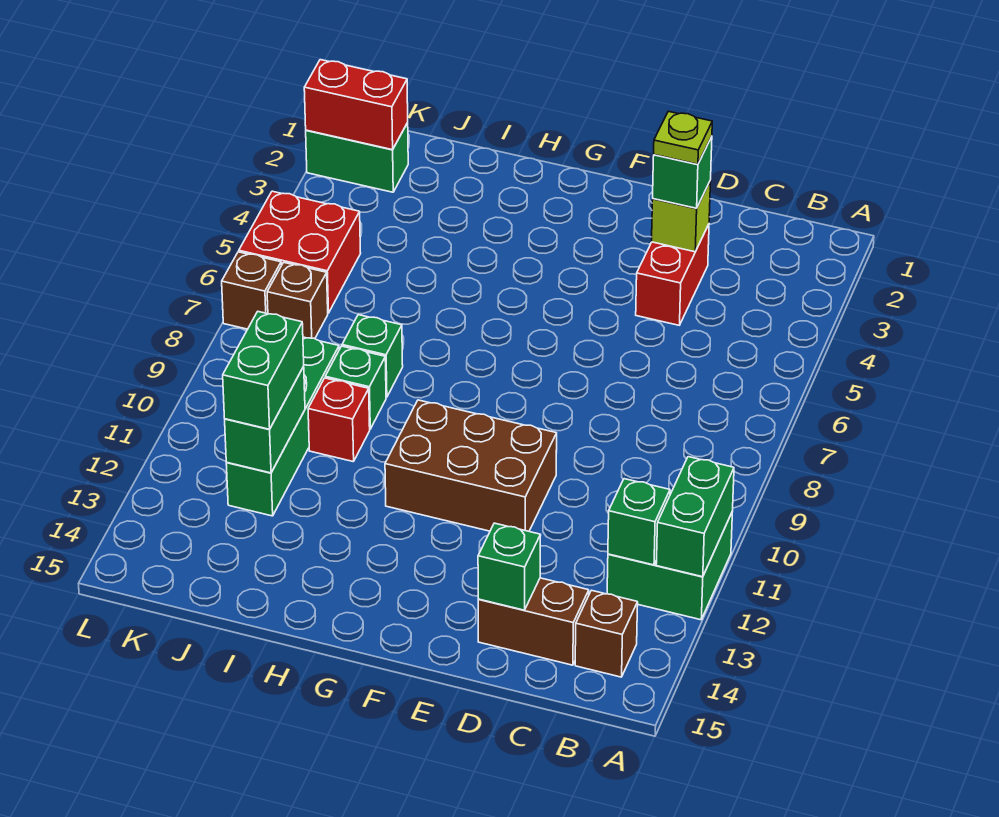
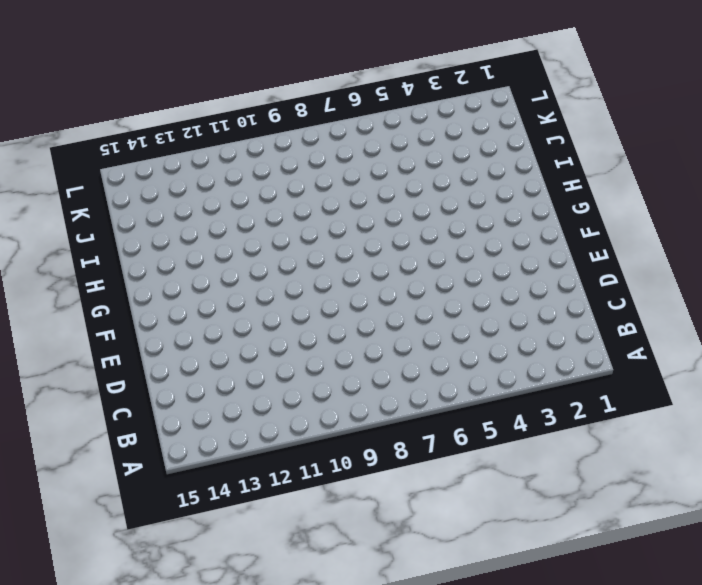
none -> green 2x2 brick [607,511,733,620]
none -> brown 1x1 brick [575,590,638,677]
none -> brown 1x2 brick [478,578,589,665]

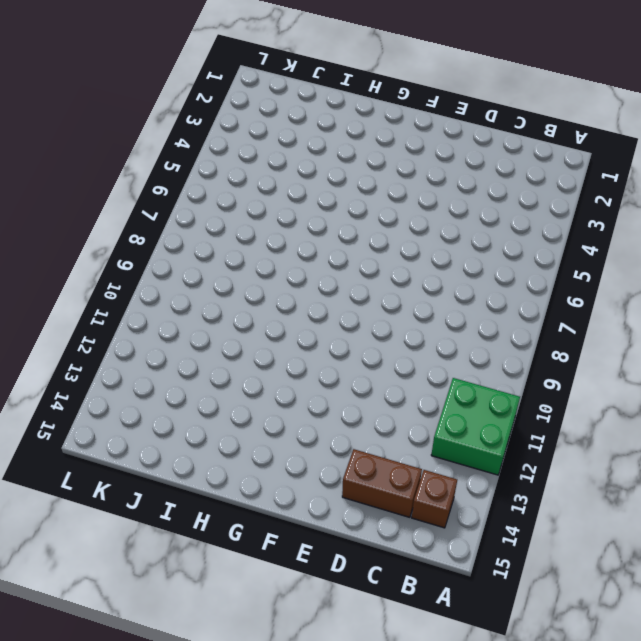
none -> red 1x2 brick [636,224,709,325]
none -> brown 2x3 brick [385,400,557,531]
none -> green 1x1 brick [342,315,403,397]

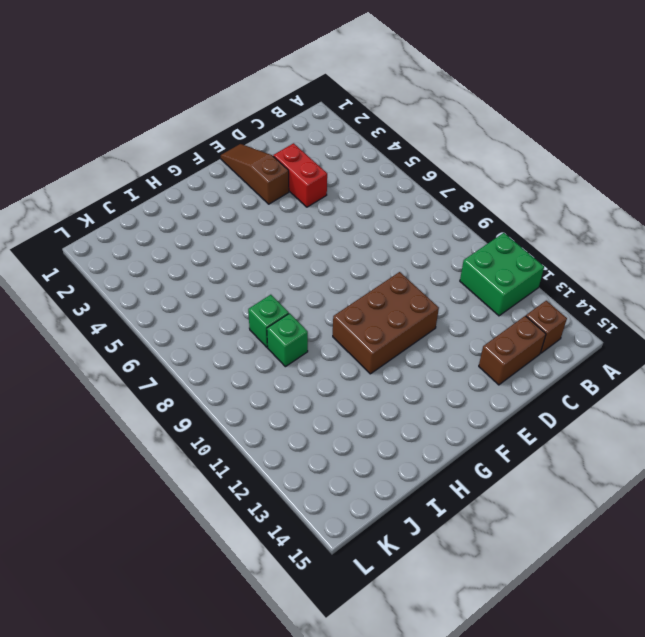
brown 1x3 slope [221,144,289,204] -> none
none -> red 1x1 brick [308,378,370,462]
none -> green 1x4 brick [226,337,339,516]
none -> green 1x2 brick [306,123,408,192]

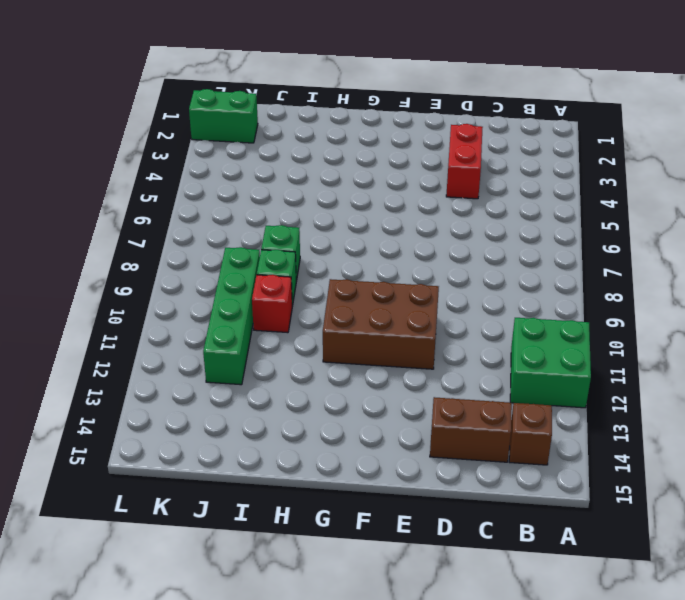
none -> red 2x2 brick [239,191,361,313]
none -> brown 1x1 brick [267,262,328,339]
none -> brown 1x1 brick [222,252,281,329]

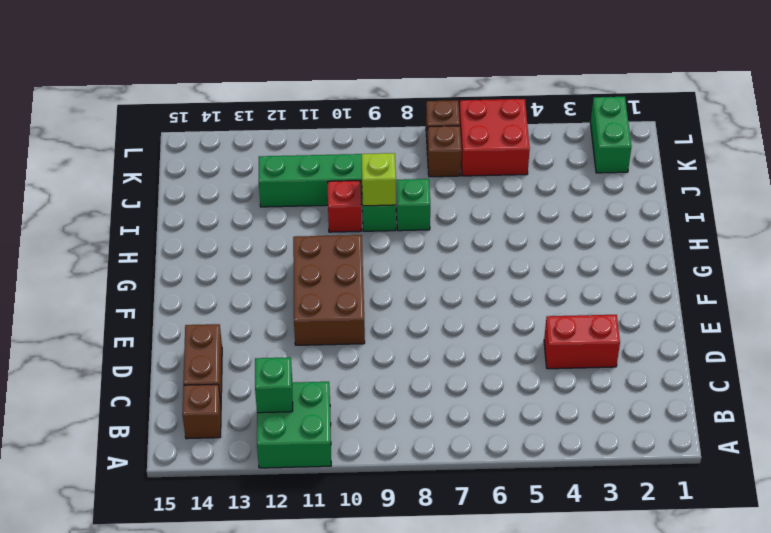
lime 1x1 brick [362,153,396,206] -> lime 1x1 brick moved to [652,180,711,252]
none -> green 1x2 brick [656,457,734,577]
none -> green 1x1 brick [478,523,541,610]
none -> green 1x2 brick [225,366,305,473]

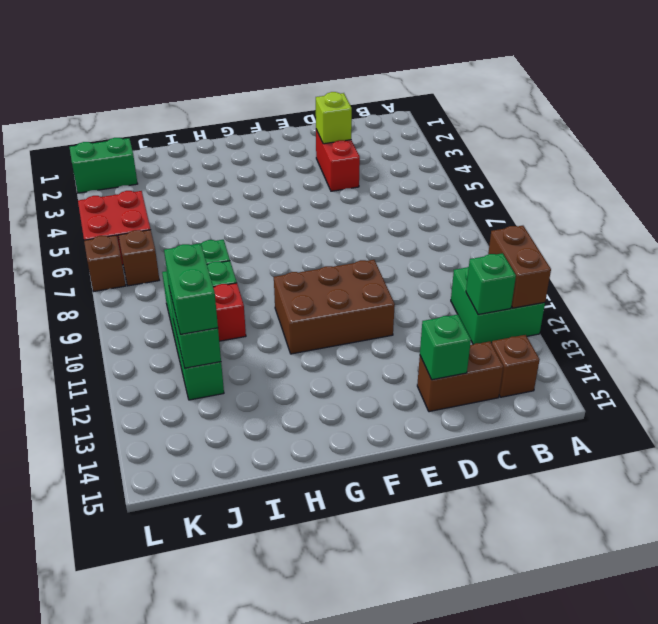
brown 1x2 brick [488,226,551,308] -> green 1x2 brick [656,457,734,577]
none -> red 1x2 brick [304,60,408,150]
none -> green 1x1 brick [653,137,712,208]
none -> lime 1x1 plate [654,111,712,164]

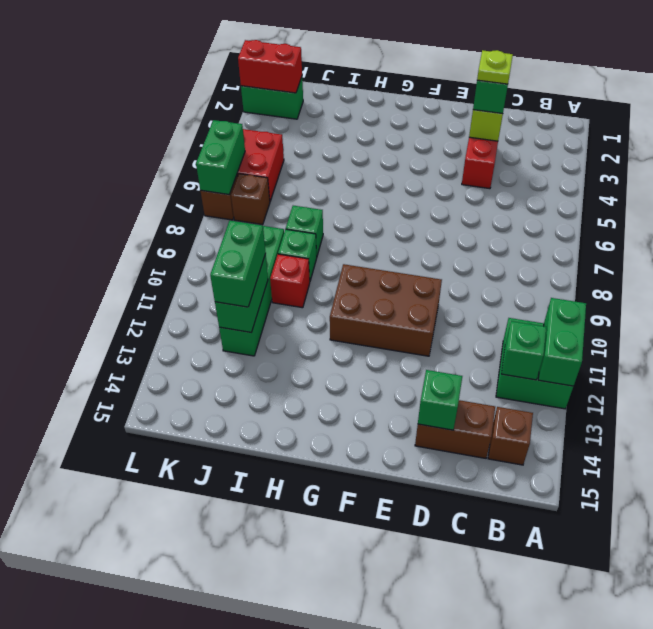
green 1x2 brick [196,120,245,194] -> none

